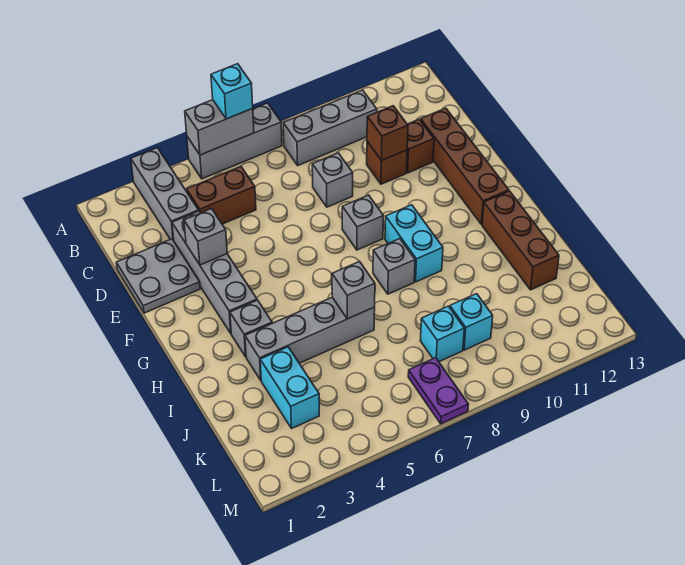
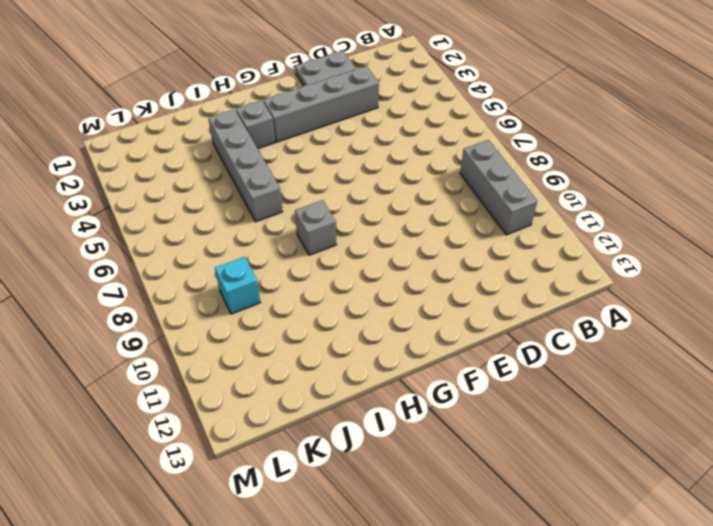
none -> grey 1x3 brick [131,148,199,240]
none -> grey 1x3 brick [187,103,282,179]
none -> brown 1x2 brick [187,167,256,224]

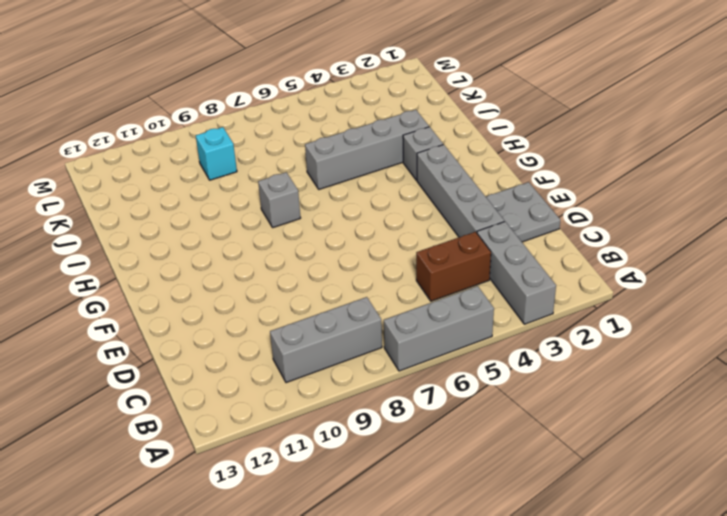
none -> grey 1x1 brick [312,153,353,207]
none -> brown 1x1 brick [367,142,407,184]
none -> brown 1x1 brick [406,119,434,173]

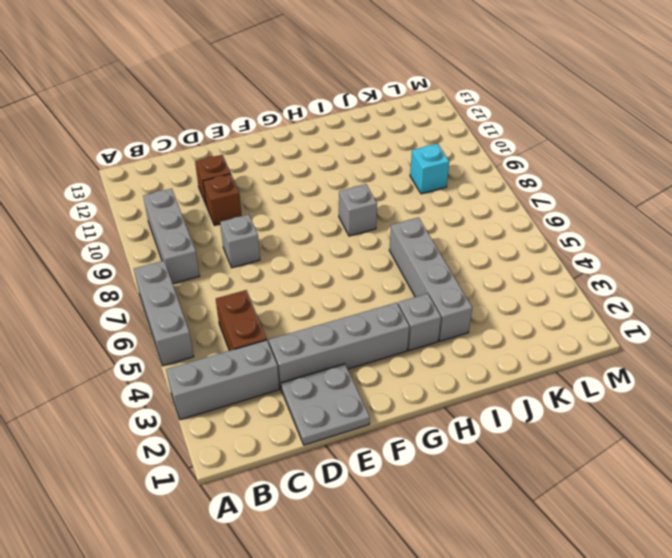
none -> brown 1x4 brick [421,108,509,224]
none -> grey 1x1 brick [342,195,383,250]
none -> cyan 1x2 brick [385,205,443,282]

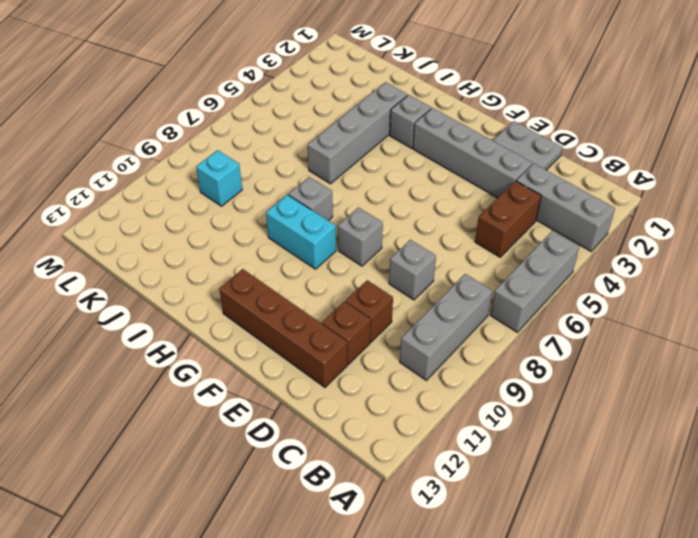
none -> brown 1x3 brick [482,191,559,290]
none -> cyan 1x2 brick [260,347,319,429]
none -> cyan 1x1 brick [420,306,464,362]

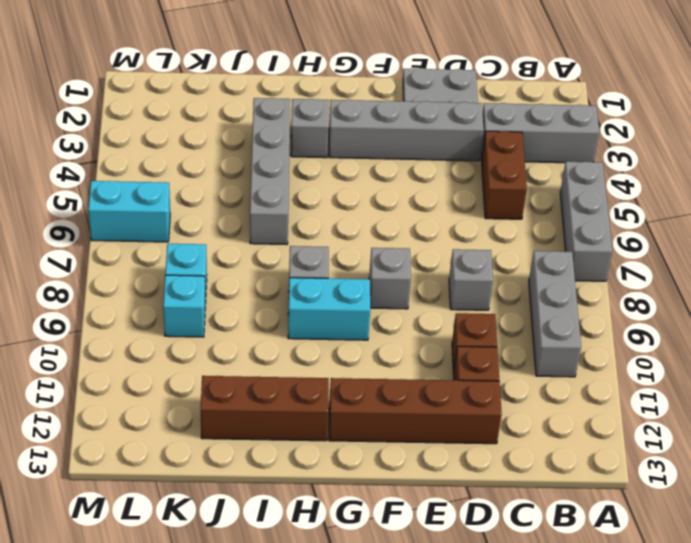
cyan 1x2 brick [88,181,170,242] -> cyan 1x2 brick moved to [260,347,319,429]
none -> purple 1x2 plate [408,358,469,424]
none -> grey 1x2 brick [185,100,254,155]
none -> brown 1x1 brick [367,106,408,160]

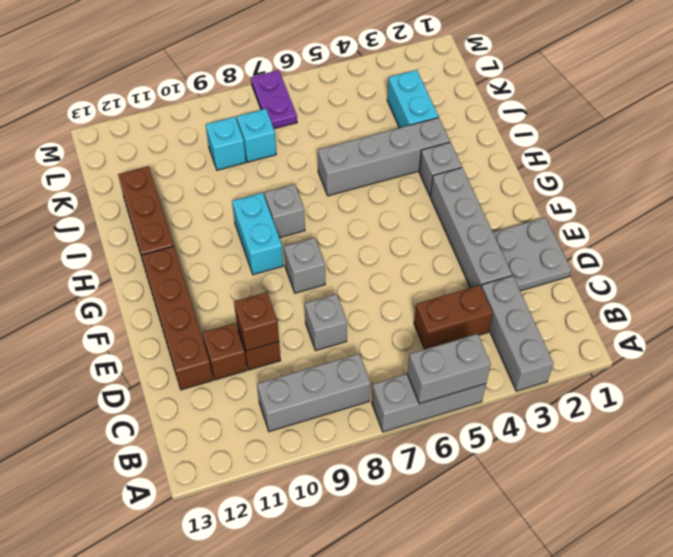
none -> grey 1x1 brick [184,209,227,265]
none -> grey 1x1 brick [332,262,375,319]
none -> cyan 1x1 brick [211,64,253,119]

